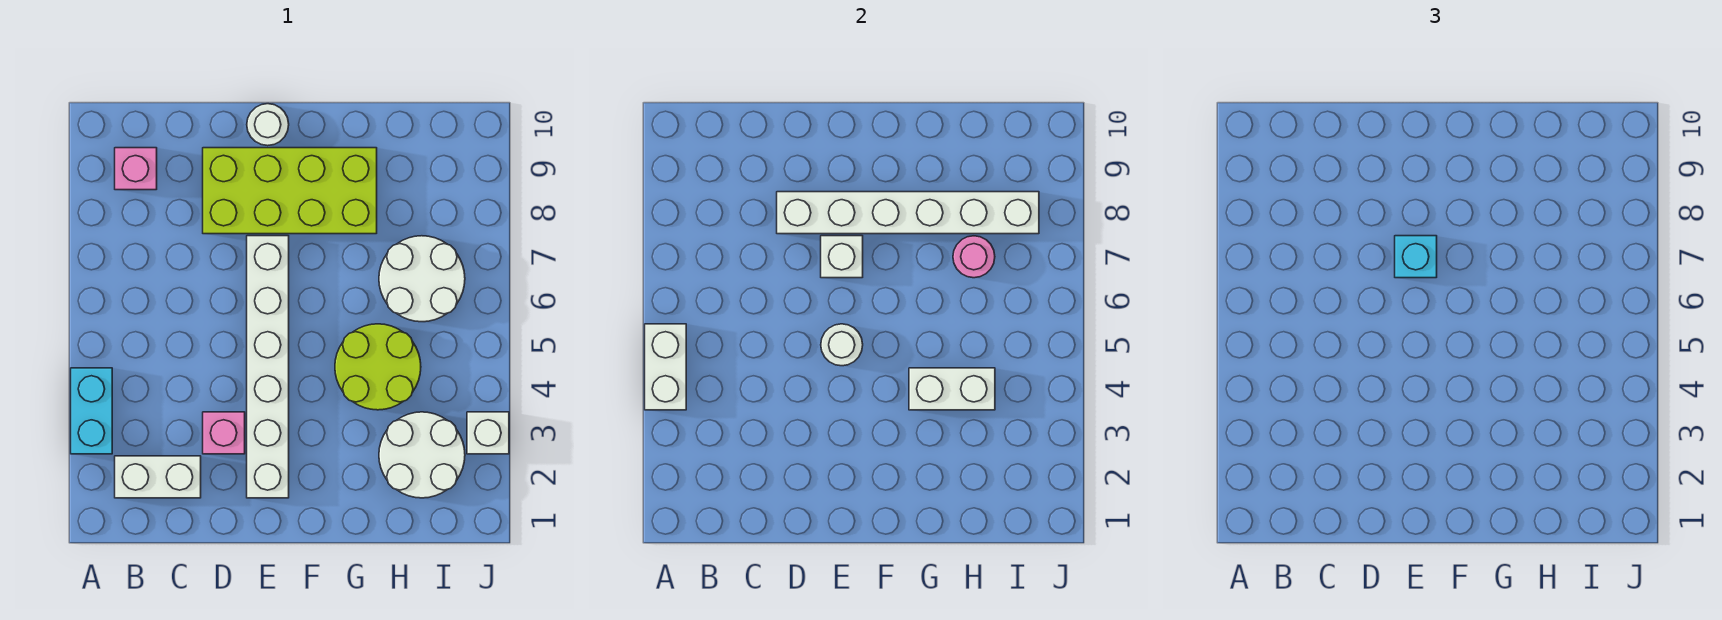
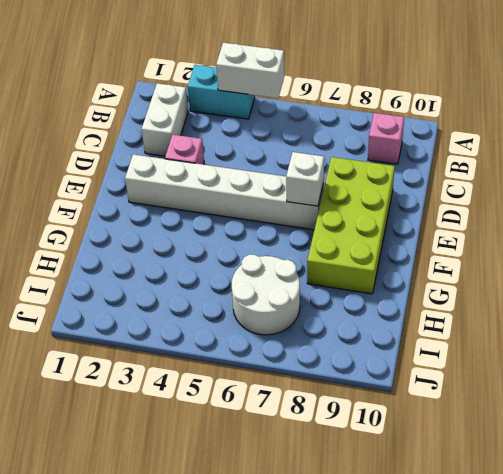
none -> white 1x1 round brick [247,104,289,146]
none -> lime 2x2 round brick [335,324,421,410]
none -> white 2x2 round brick [379,412,465,498]

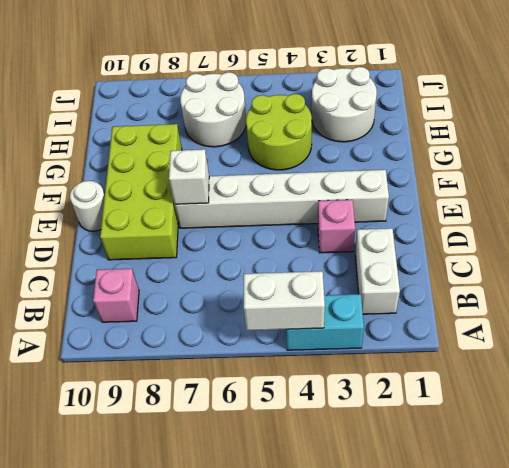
none -> white 1x1 brick [467,412,509,454]
none -> white 1x6 brick [777,192,1039,234]
none -> white 1x1 round brick [821,324,863,366]

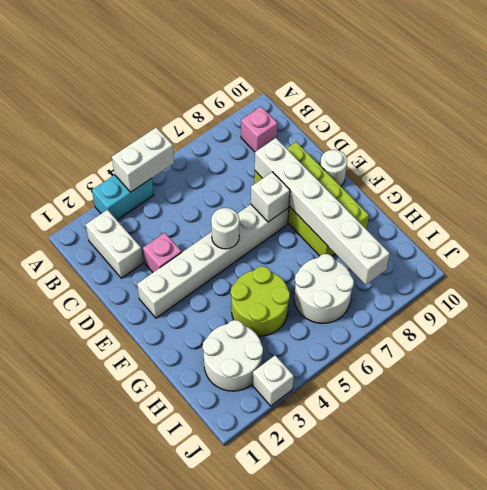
none -> white 1x2 brick [909,368,995,410]
none -> pink 1x1 round brick [953,236,995,278]
none -> cyan 1x1 brick [1395,236,1437,278]

